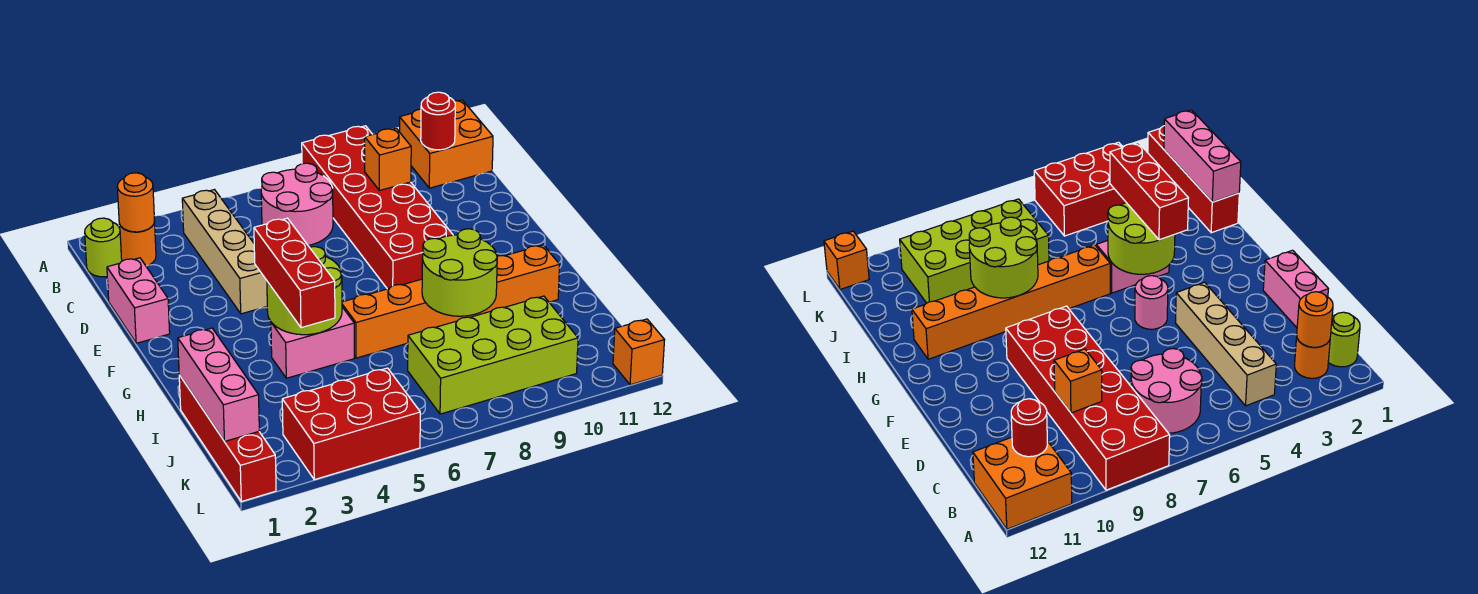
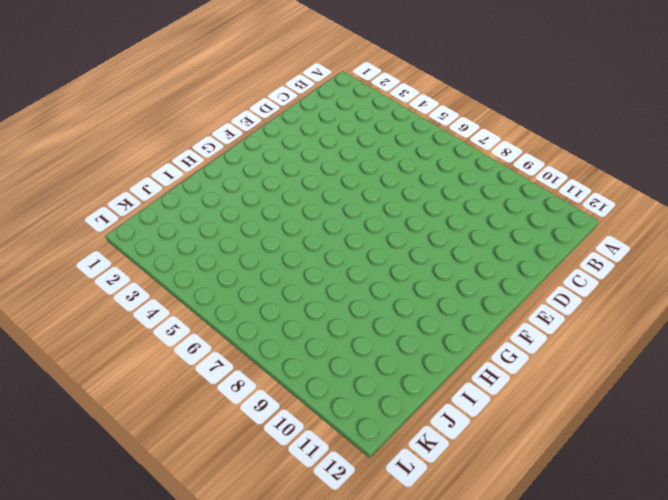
none -> red 2x6 brick [302,126,453,289]
none -> orange 2x2 brick [400,100,493,188]
none -> lime 1x1 round brick [85,218,122,277]

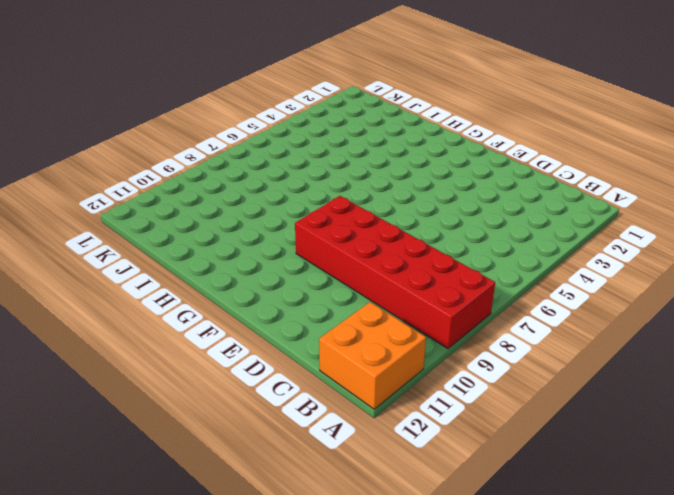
none -> lime 1x1 round brick [85,218,122,277]
none -> orange 1x1 round brick [119,221,156,266]
none -> tan 1x4 brick [182,190,267,314]

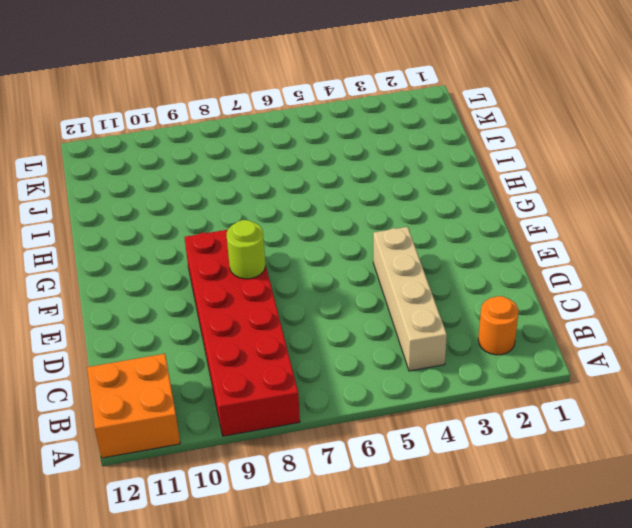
lime 1x1 round brick [227,220,265,279] -> lime 1x1 round brick moved to [85,218,122,277]
none -> pink 2x2 round brick [261,163,333,245]
none -> pink 1x2 brick [107,258,170,343]
none -> pink 1x1 round brick [1135,276,1168,329]

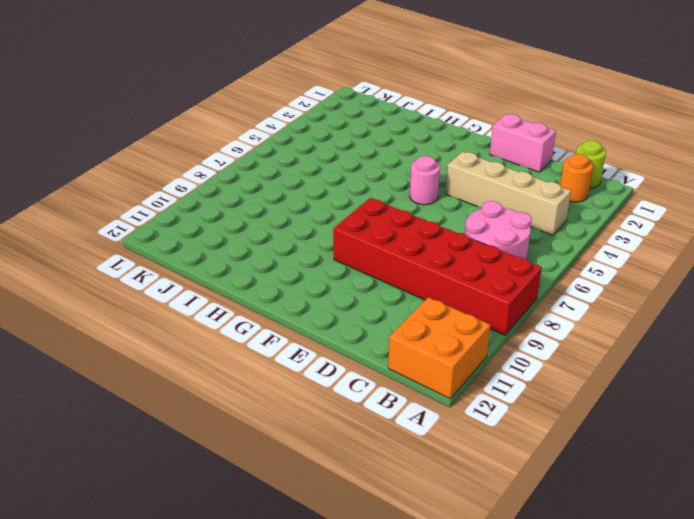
none -> pink 1x2 brick [271,307,354,378]
none -> orange 1x6 brick [342,245,560,358]
none -> red 1x4 brick [179,375,276,502]

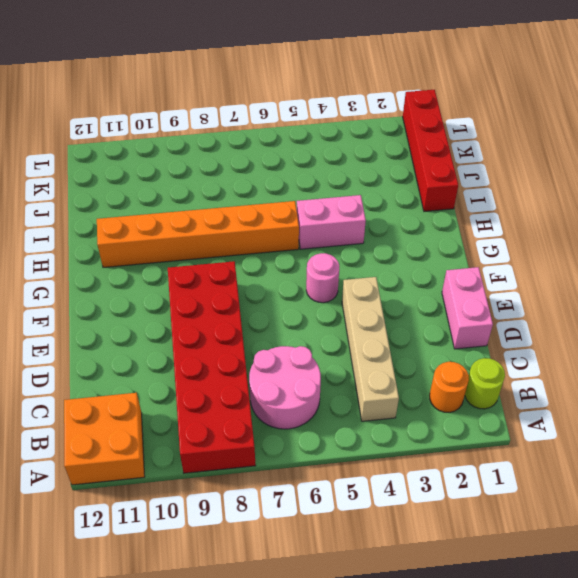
none -> lime 2x4 brick [408,296,578,414]
none -> red 2x3 brick [282,368,420,480]
none -> orange 1x1 brick [613,319,665,385]

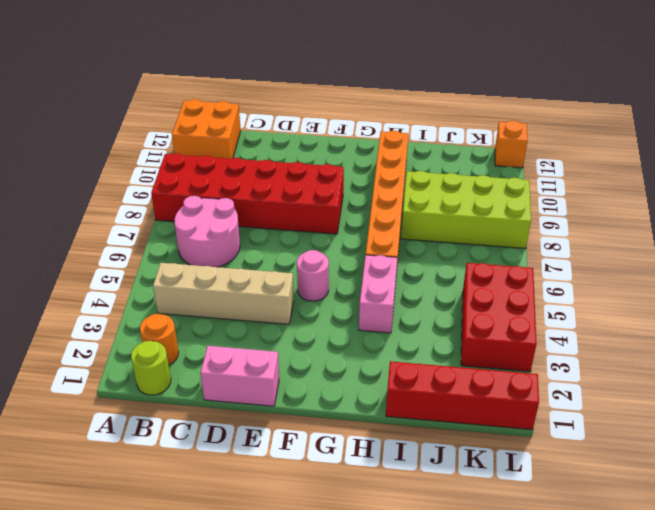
lime 2x4 brick [401,171,531,249] -> lime 2x4 brick turned to [408,296,578,414]
none -> orange 1x1 round brick [117,173,154,232]
none -> red 1x1 round brick [421,92,455,150]
none -> orange 1x1 brick [365,128,411,191]

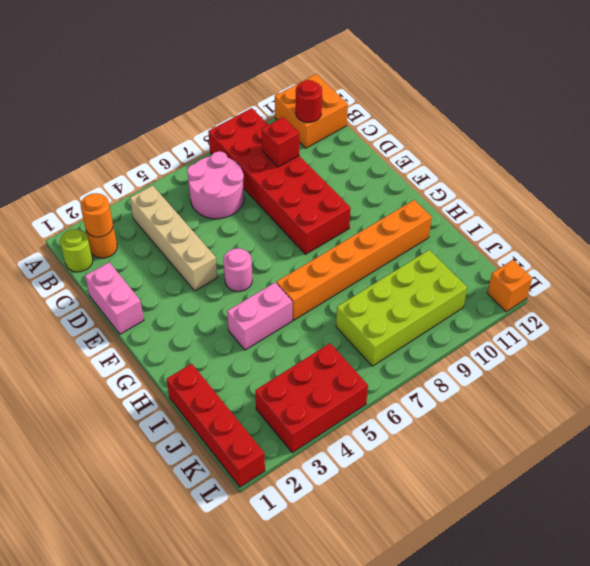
red 1x1 brick [262,117,299,167] -> orange 1x1 brick [365,128,411,191]
none -> lime 2x2 round brick [267,247,342,335]
none -> lime 2x2 round brick [422,229,497,316]
none -> pink 1x3 brick [178,328,259,441]

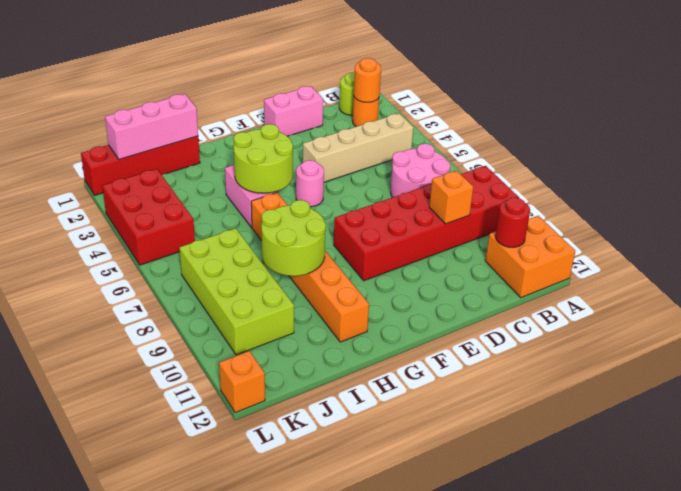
none -> red 1x3 brick [254,218,335,328]

